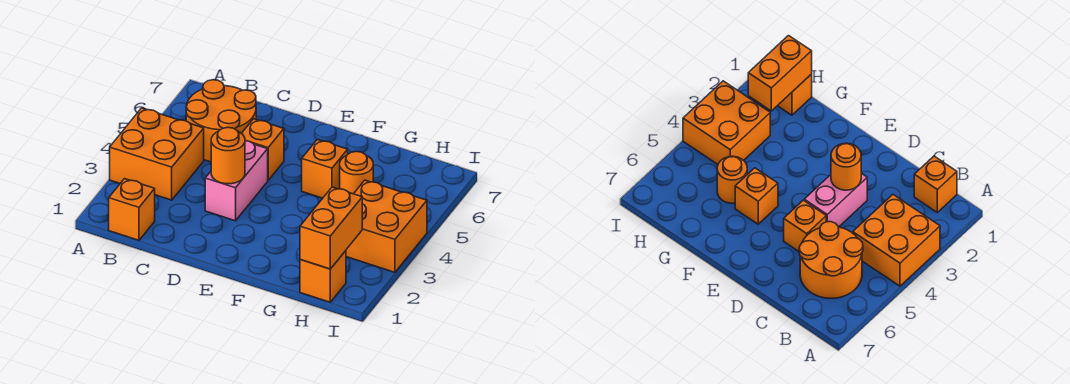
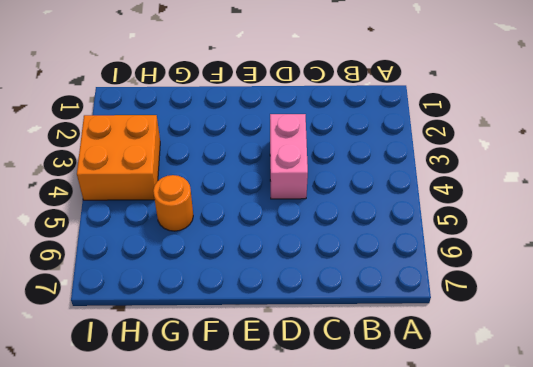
none -> orange 2x2 brick [110,108,204,200]
none -> orange 1x1 brick [109,179,155,240]

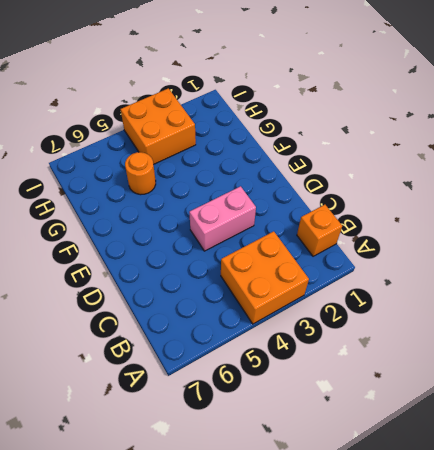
none -> orange 2x2 round brick [186,80,256,162]
none -> orange 1x1 brick [241,119,284,180]

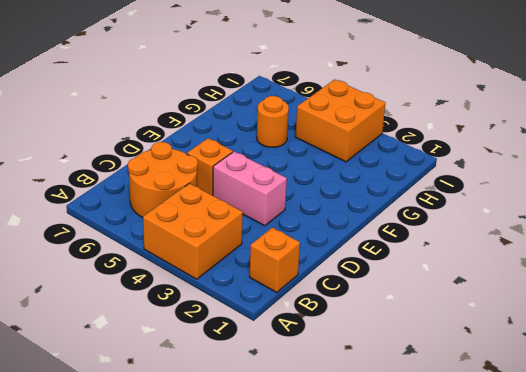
none -> orange 1x1 brick [302,139,348,198]
none -> orange 1x1 brick [300,251,346,302]

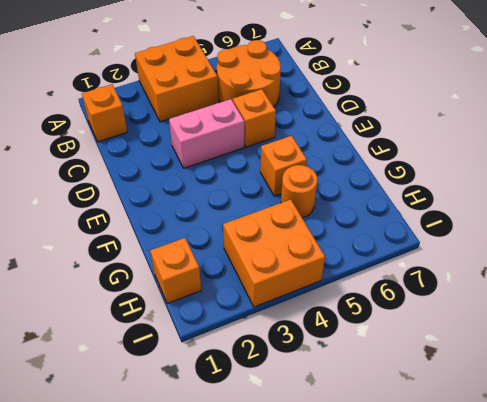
none -> orange 1x1 round brick [211,127,245,184]
none -> orange 1x2 brick [300,187,362,269]

